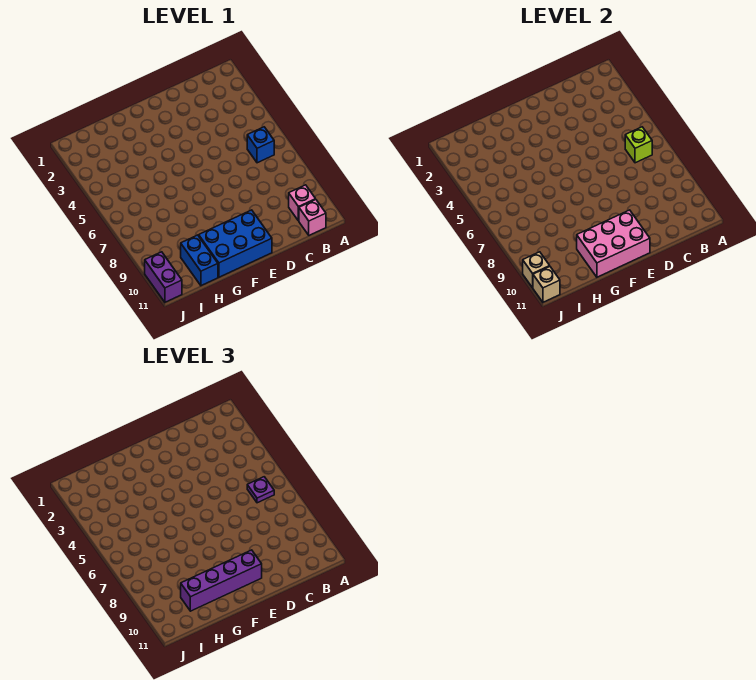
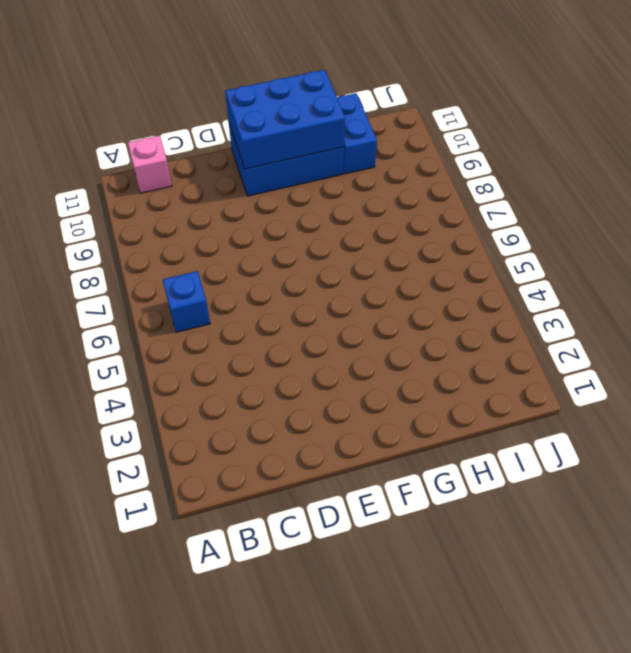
blue 2x3 brick [225,70,345,169] -> pink 2x3 brick [577,210,650,277]
none -> pink 1x1 brick [289,185,316,221]
none -> purple 1x2 brick [145,252,182,302]
none -> lime 1x1 brick [625,127,652,163]

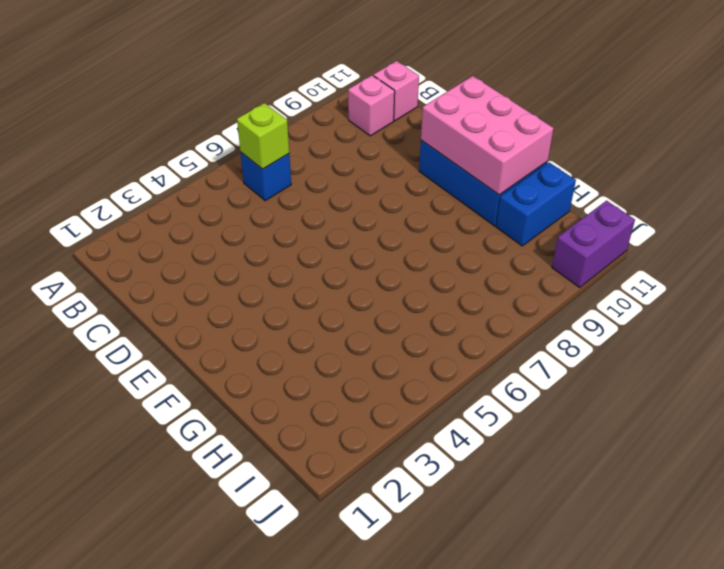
none -> tan 1x1 brick [523,252,550,288]
none -> tan 1x1 brick [533,267,560,302]
none -> purple 1x1 plate [247,477,274,503]

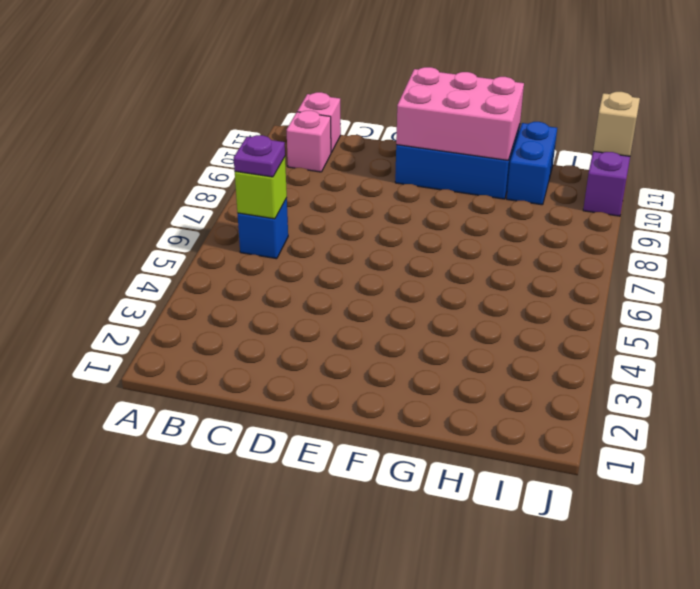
none -> tan 1x1 brick [523,252,550,288]
none -> purple 1x4 brick [181,550,262,611]

